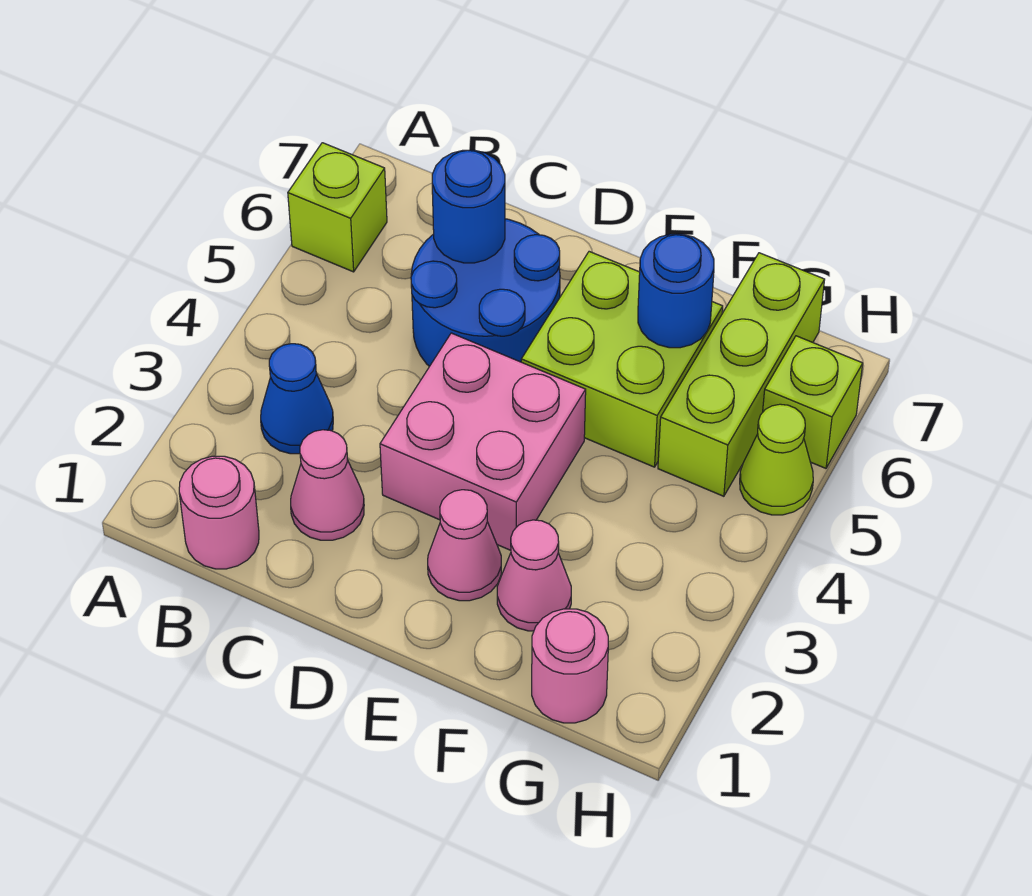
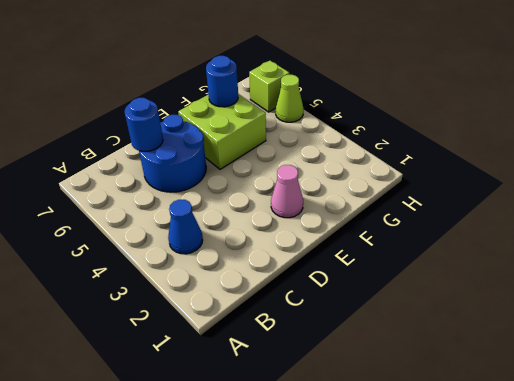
none -> lime 1x1 brick [288,143,387,272]
none -> pink 1x1 round brick [179,456,259,569]
none -> pink 1x1 cone [291,430,364,540]

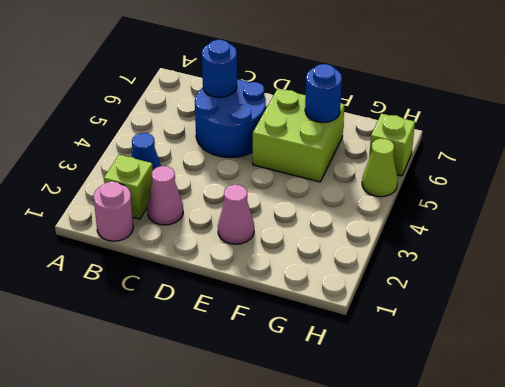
lime 1x1 brick [104,155,153,219] -> lime 1x1 brick moved to [288,143,387,272]
none -> pink 2x2 brick [380,333,586,550]
none -> pink 1x1 cone [497,520,571,631]
none -> pink 1x1 round brick [532,609,608,723]

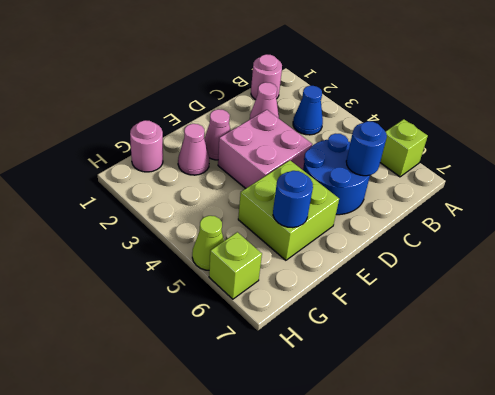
none -> lime 1x3 brick [658,253,825,496]

